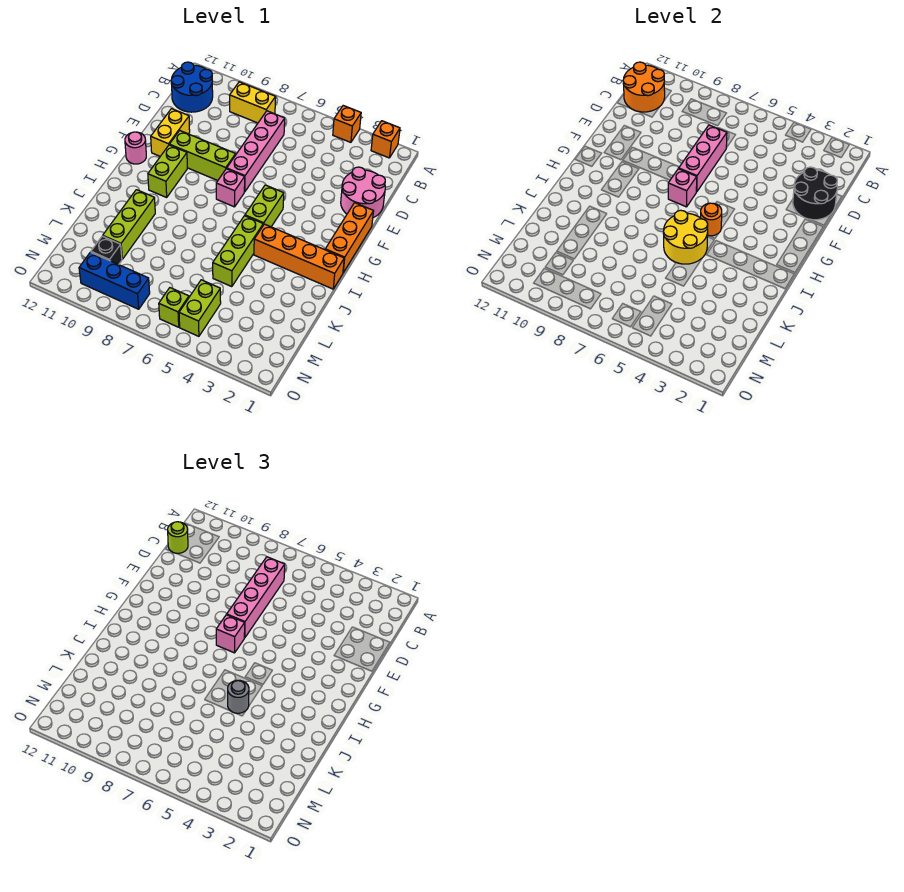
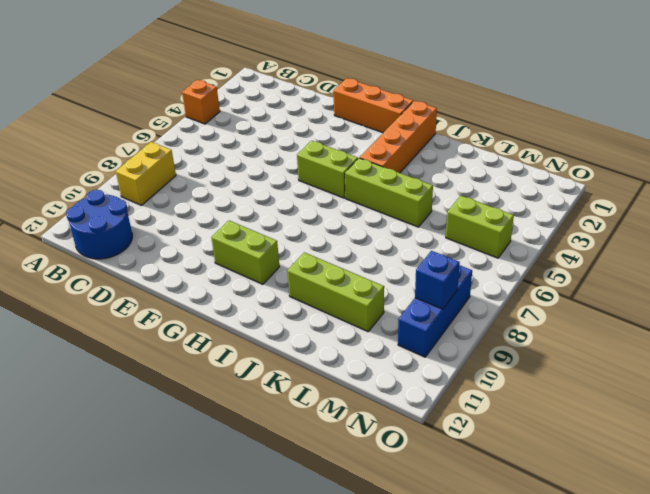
blue 1x1 brick [415,251,460,309] -> none
none -> orange 1x1 brick [371,121,400,158]
none -> pink 1x4 brick [227,111,285,192]
none -> pink 2x2 round brick [341,167,385,218]
none -> yellow 1x2 brick [151,109,190,156]

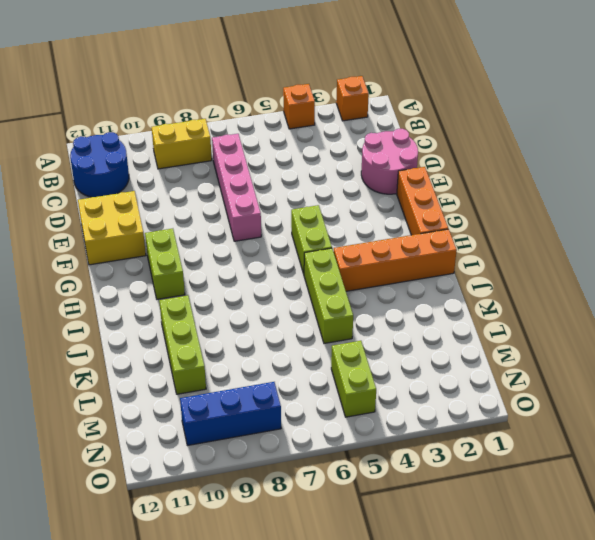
yellow 2x2 brick [78,191,146,265] -> yellow 1x2 brick [151,109,190,156]
none -> lime 1x3 brick [169,131,236,181]
none -> pink 1x1 brick [216,169,245,207]
none -> pink 1x1 round brick [125,132,146,164]
none -> black 1x1 brick [91,236,122,265]

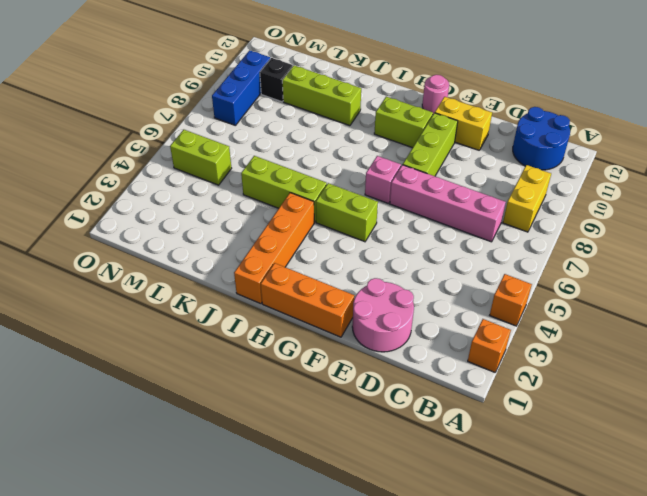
none -> lime 1x1 brick [159,288,189,327]
none -> orange 2x2 round brick [623,62,665,112]
none -> black 2x2 round brick [793,167,837,220]
none -> pink 1x3 brick [679,125,727,192]

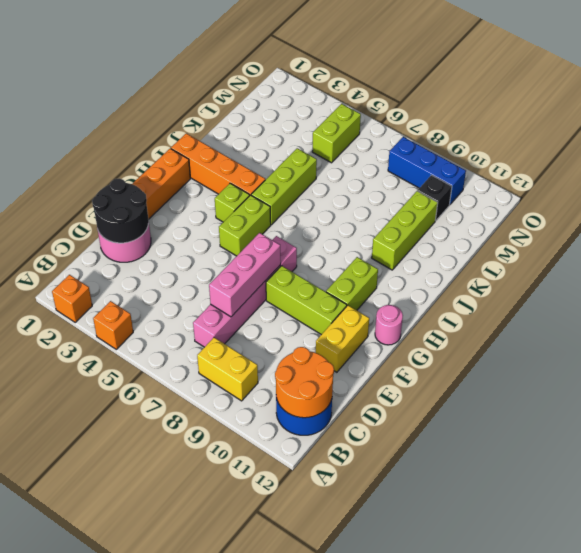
lime 1x1 brick [215,183,250,222] -> lime 1x1 brick moved to [159,288,189,327]
none -> pink 1x1 brick [668,169,697,207]
none -> orange 1x1 round brick [701,203,722,236]
none -> yellow 2x2 round brick [663,210,708,264]
none -> pink 1x4 brick [227,557,285,638]

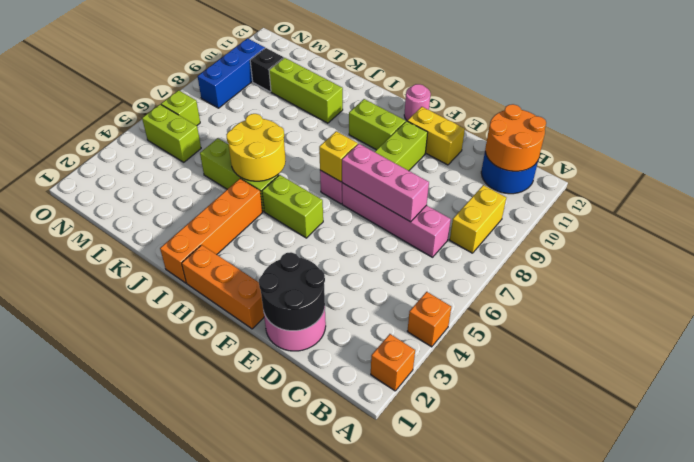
yellow 1x1 brick [319,131,358,182] -> pink 1x1 brick [668,169,697,207]
none -> orange 1x1 round brick [701,203,722,236]
none -> pink 1x4 brick [227,557,285,638]
none -> lime 1x1 round brick [168,522,188,553]
none -> pink 1x1 brick [216,615,245,653]

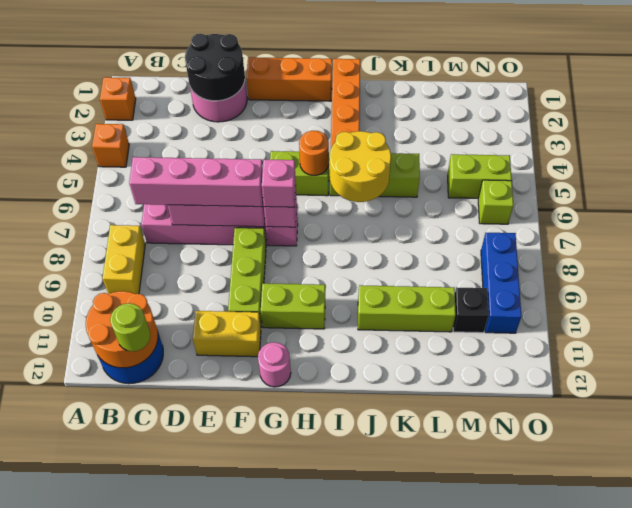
none -> grey 1x1 round brick [228,680,249,713]

